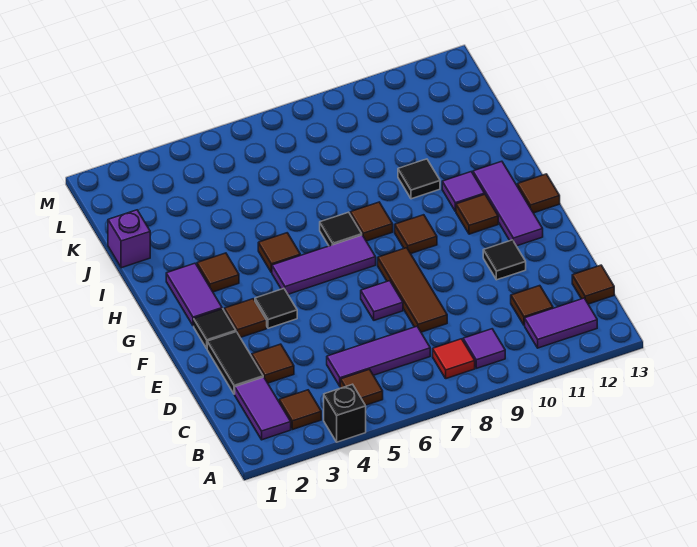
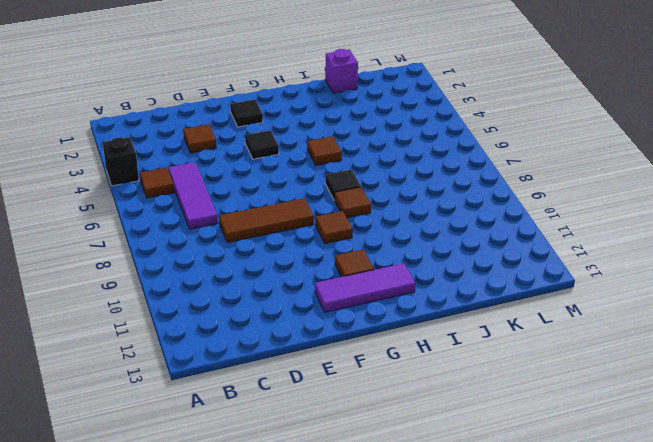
none -> purple 1x2 tile [235,377,291,440]
none -> brown 1x1 tile [279,390,321,430]
none -> red 1x1 tile [433,339,475,379]
none -> purple 1x1 tile [463,329,505,368]

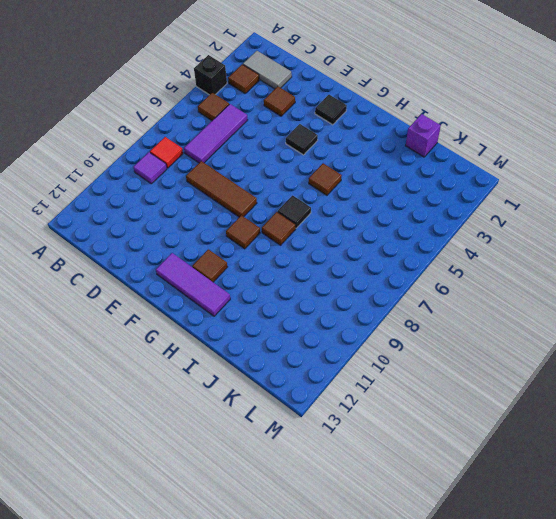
grey 1x2 tile [243,51,292,89] -> purple 1x2 tile [235,377,291,440]
none -> purple 1x2 tile [525,298,597,348]
none -> brown 1x1 tile [511,286,553,325]
none -> brown 1x1 tile [572,265,614,304]
none -> black 1x2 tile [207,332,263,394]

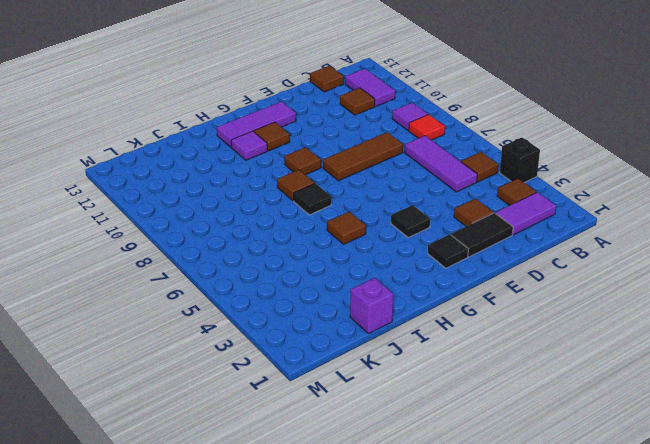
none -> purple 1x1 tile [361,281,403,320]
none -> black 1x1 tile [483,240,526,280]
none -> brown 1x1 tile [224,299,267,338]
none -> purple 1x2 tile [166,263,222,326]

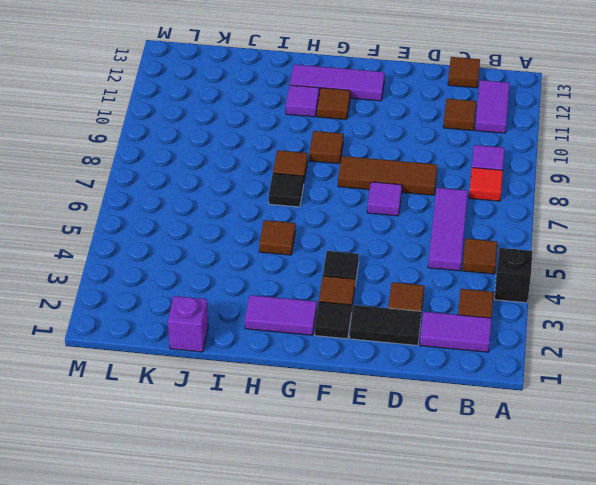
none -> black 1x1 tile [483,240,526,280]
none -> purple 1x3 tile [272,235,376,294]
none -> brown 1x1 tile [517,174,560,213]
none -> brown 1x1 tile [197,253,239,292]

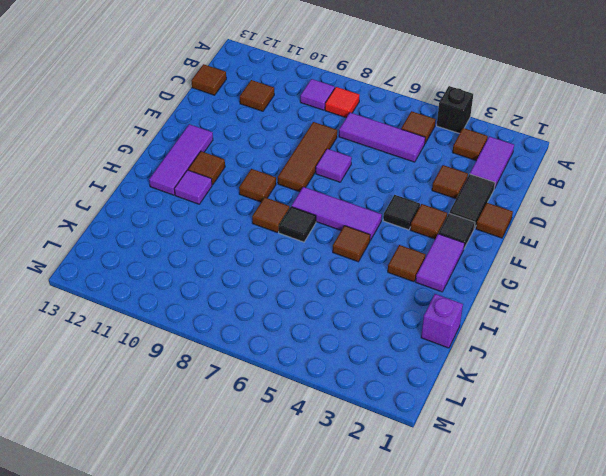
brown 1x1 tile [476,203,513,238] -> brown 1x1 tile moved to [517,174,560,213]
none -> purple 1x2 tile [525,298,597,348]
none -> black 1x1 tile [483,240,526,280]
none -> black 1x1 tile [398,159,440,199]

